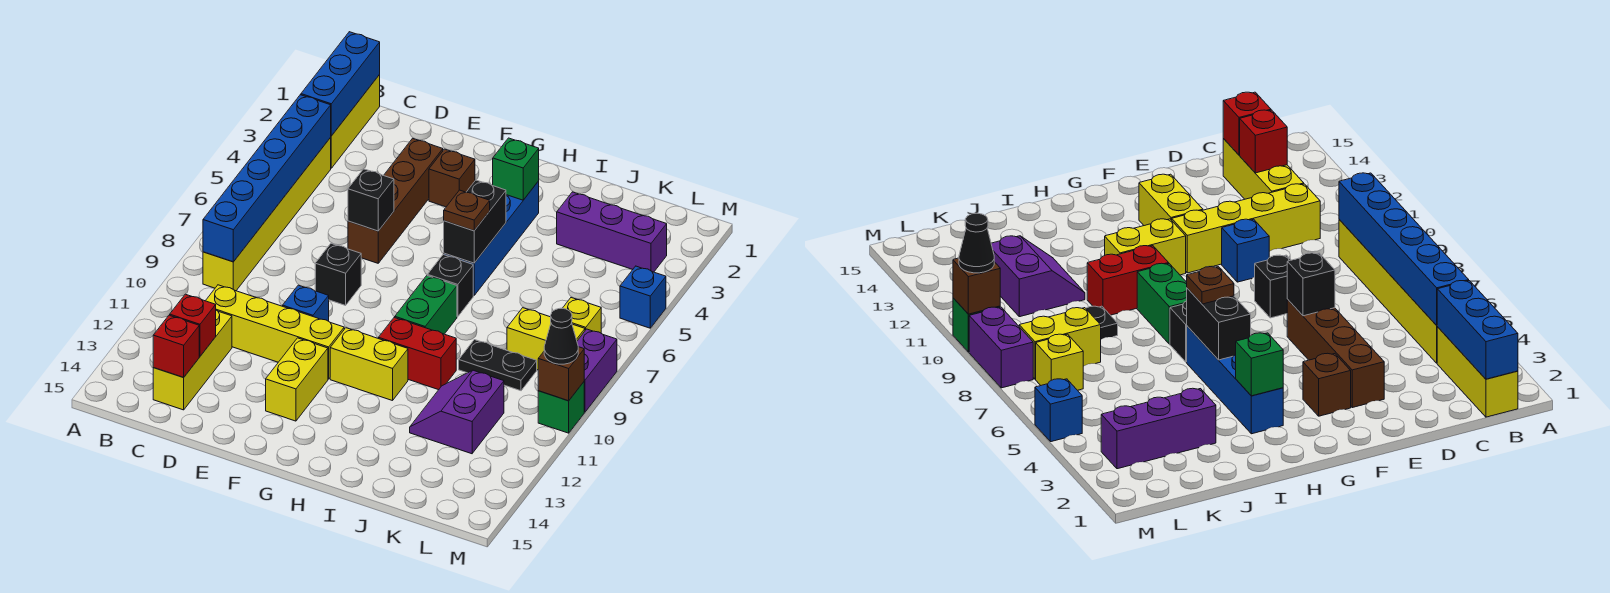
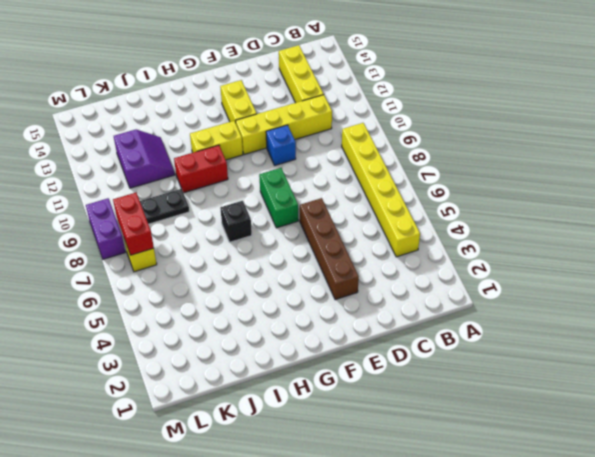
green 1x2 brick [259,168,298,228] -> green 1x2 brick moved to [395,276,457,334]
red 1x2 brick [113,193,154,255] -> none
none -> yellow 1x3 brick [330,75,380,168]
none -> black 1x1 brick [315,243,361,305]
none -> brown 1x1 brick [429,149,475,207]
none -> blue 1x4 brick [444,181,539,296]

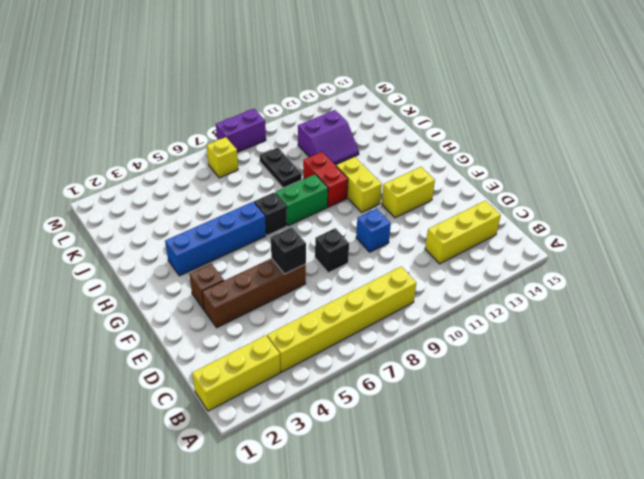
none -> yellow 1x4 brick [206,285,344,379]
none -> purple 1x3 brick [557,192,667,272]
none -> yellow 1x2 brick [507,308,585,370]
none -> blue 1x1 brick [620,266,666,328]

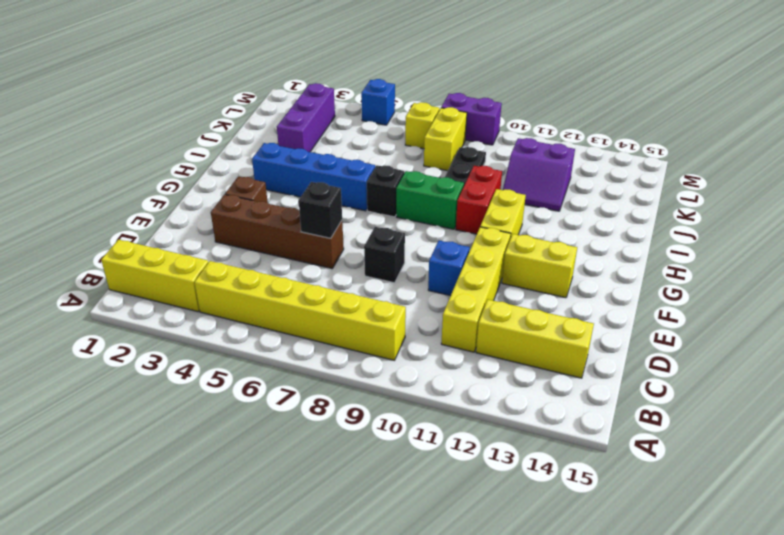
none -> green 1x1 brick [538,382,584,433]
none -> blue 1x3 brick [301,32,380,136]
none -> blue 1x6 brick [203,95,331,262]
none -> red 1x1 brick [170,294,216,356]

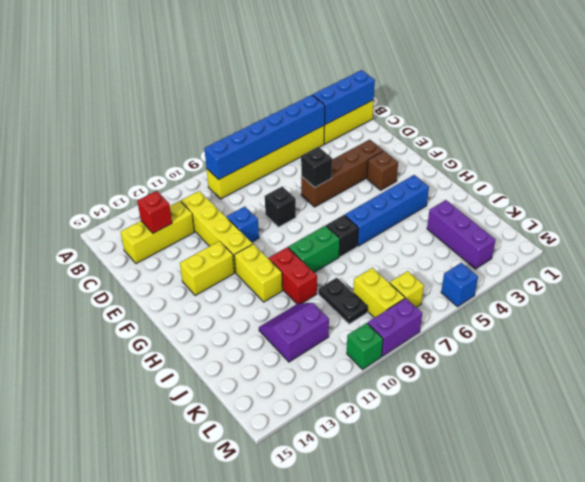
none -> red 1x1 brick [153,315,199,377]
none -> green 1x1 brick [493,138,539,200]
none -> black 1x2 brick [444,180,506,263]
none -> brown 1x1 brick [538,347,584,401]

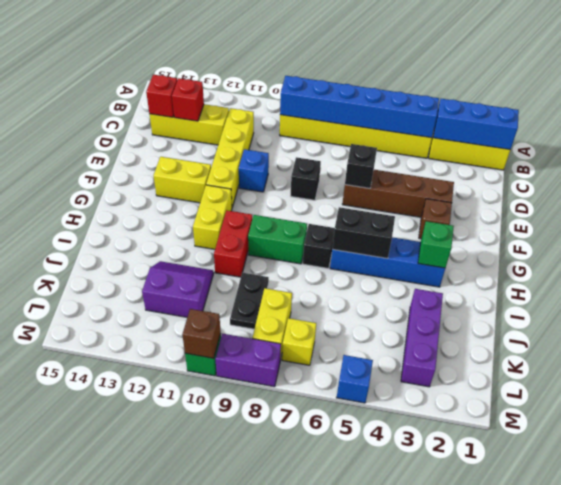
none -> brown 1x1 plate [444,190,490,231]
none -> black 1x1 cone [544,308,578,364]

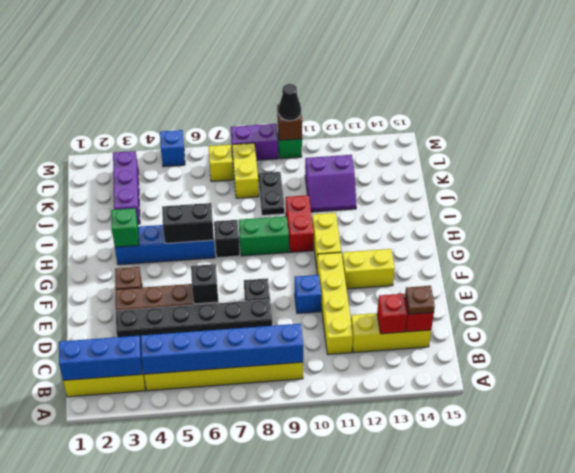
brown 1x1 plate [405,286,435,314] -> brown 1x1 plate moved to [444,190,490,231]
black 1x6 brick [116,300,272,343] -> none

